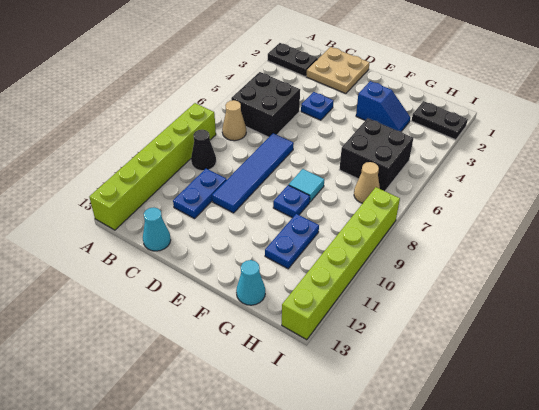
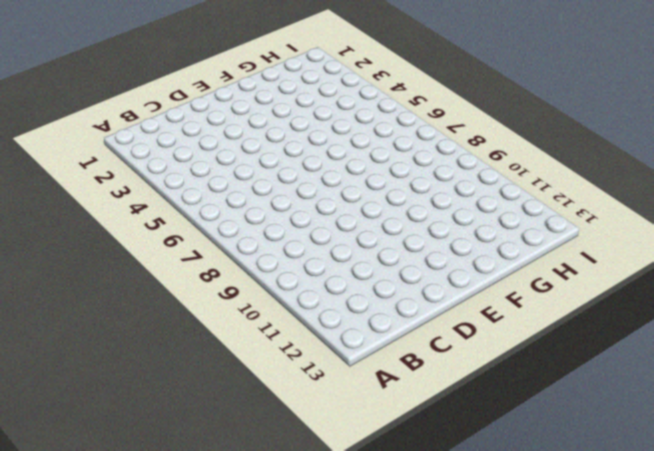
none -> black 1x2 plate [268,43,318,76]
none -> lime 1x6 brick [89,103,216,230]
none -> black 2x2 brick [231,72,300,137]

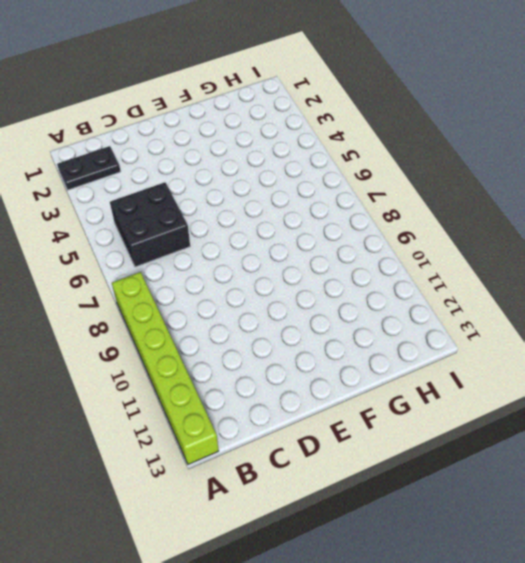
none -> tan 1x1 cone [222,100,246,141]
none -> black 1x1 cone [191,130,216,171]
none -> tan 2x2 plate [306,47,369,94]

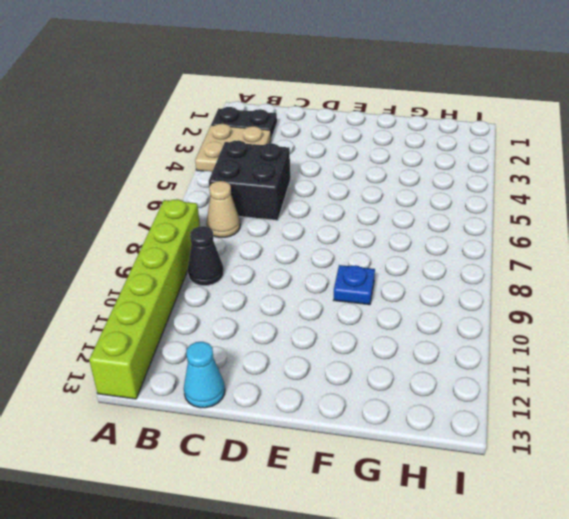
tan 2x2 plate [195,124,271,171] -> tan 2x2 plate moved to [306,47,369,94]
none -> blue 1x2 plate [173,169,227,219]
none -> blue 1x1 plate [301,92,334,120]
none -> blue 1x4 tile [212,133,294,213]

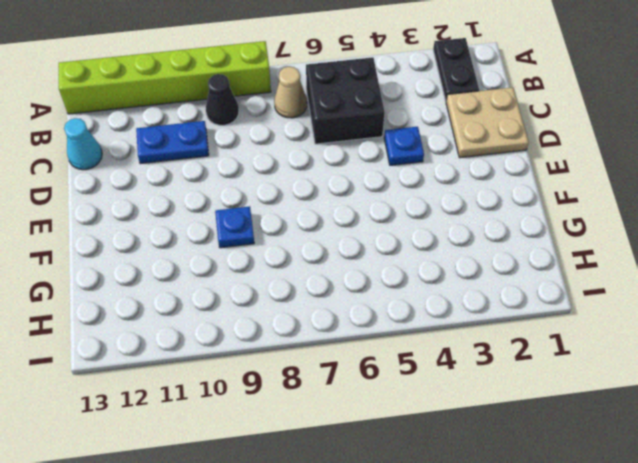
none -> blue 1x4 tile [212,133,294,213]
none -> blue 1x2 slope [356,81,410,132]
none -> cyan 1x1 tile [289,169,324,202]

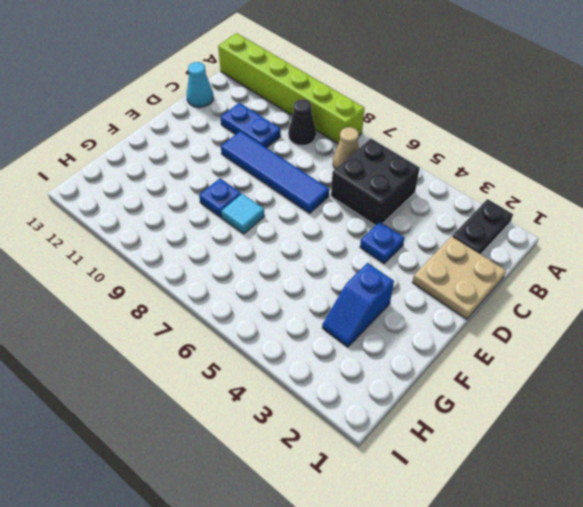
none -> black 2x2 brick [339,118,413,191]
none -> blue 1x2 plate [265,214,319,269]
none -> cyan 1x1 cone [236,260,265,305]

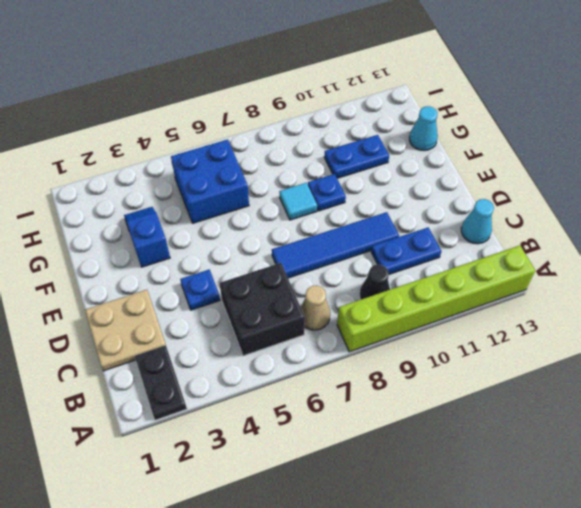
blue 2x2 brick [171,140,249,223] -> black 2x2 brick [339,118,413,191]
none -> black 1x2 plate [412,101,468,140]
none -> tan 1x1 cone [354,162,380,203]
none -> lime 1x6 brick [282,187,400,340]

